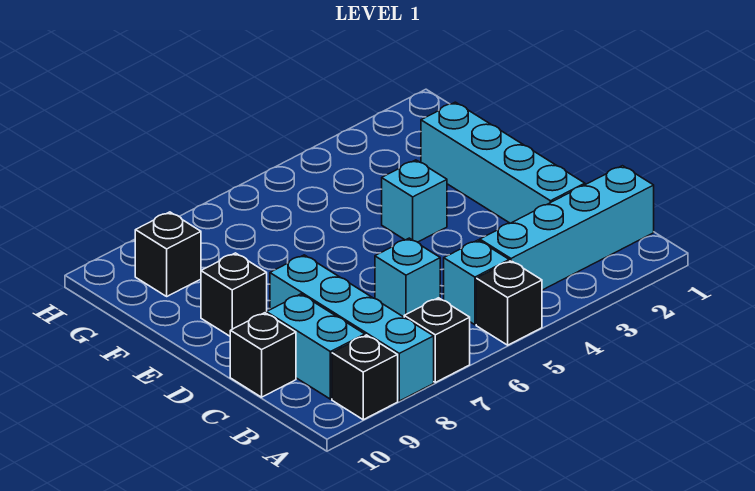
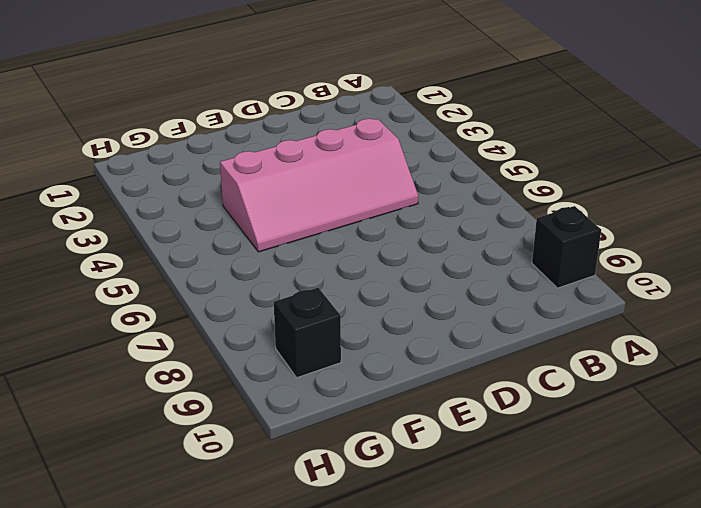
pink 2x4 slope [220,119,418,252] -> cyan 1x1 brick [382,160,447,242]
none -> black 1x1 brick [476,261,542,345]
none -> black 1x1 brick [404,298,470,382]
none -> cyan 1x4 brick [270,255,434,401]

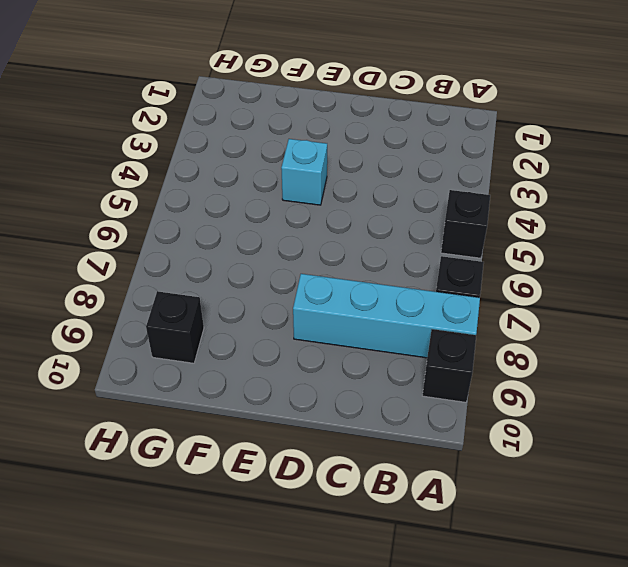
none -> cyan 1x4 brick [480,166,654,290]
none -> cyan 1x1 brick [444,240,509,325]
none -> cyan 1x2 brick [267,294,365,399]

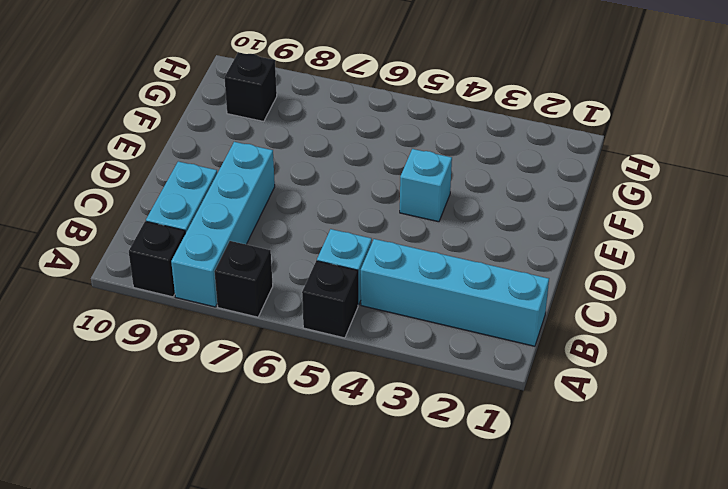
none -> cyan 1x4 brick [421,102,585,223]
none -> cyan 1x1 brick [375,238,440,317]
none -> black 1x1 brick [230,313,296,397]

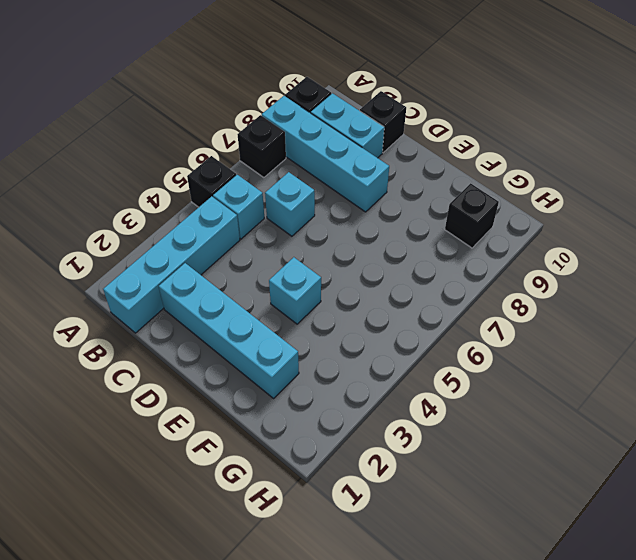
none -> black 1x1 brick [201,253,267,336]

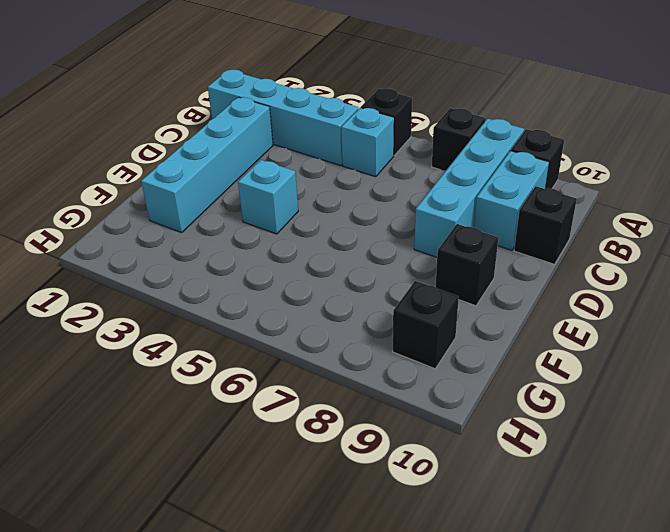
none -> cyan 1x1 brick [375,238,440,317]

